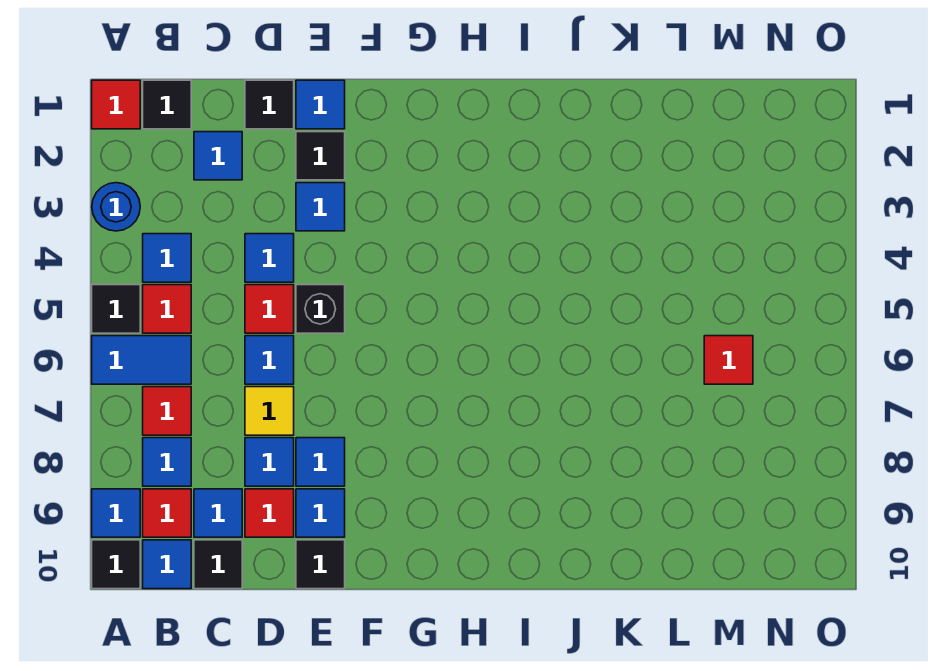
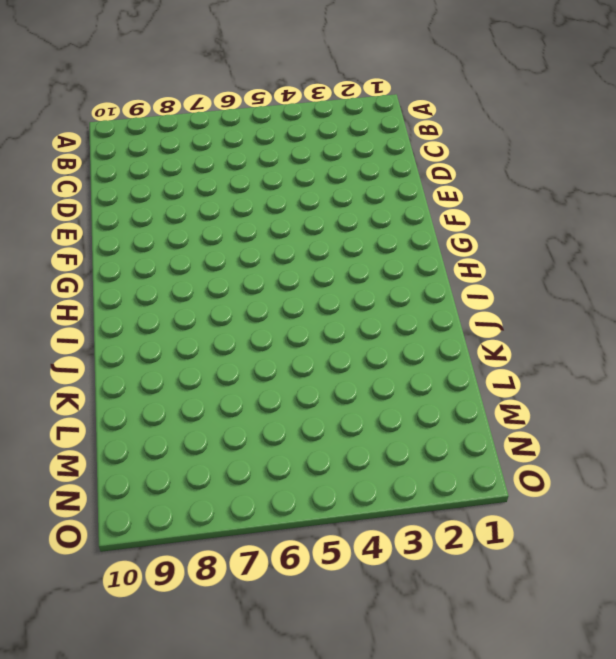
none -> red 1x1 tile [92,80,140,129]
none -> blue 1x1 round brick [92,183,140,231]
none -> black 1x1 tile [92,285,140,333]
none -> blue 1x2 tile [92,336,191,384]

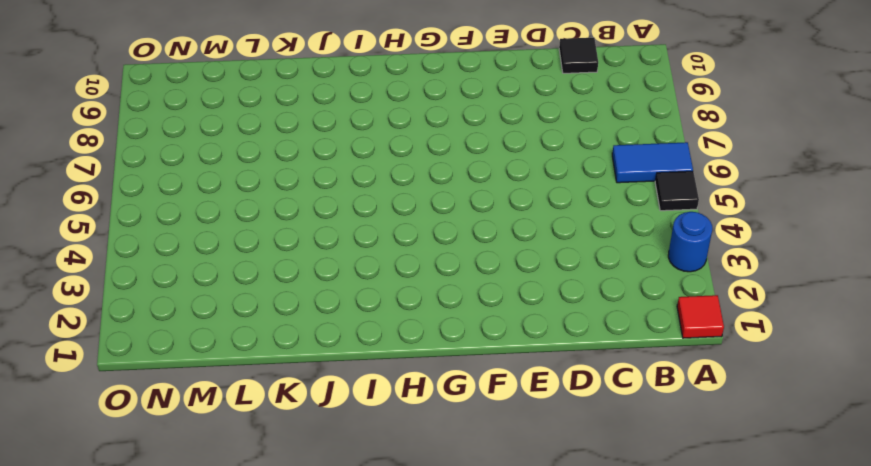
none -> blue 1x1 tile [92,489,140,537]
none -> black 1x1 tile [92,540,140,589]
none -> black 1x1 tile [143,80,191,129]
none -> blue 1x1 tile [143,234,191,282]

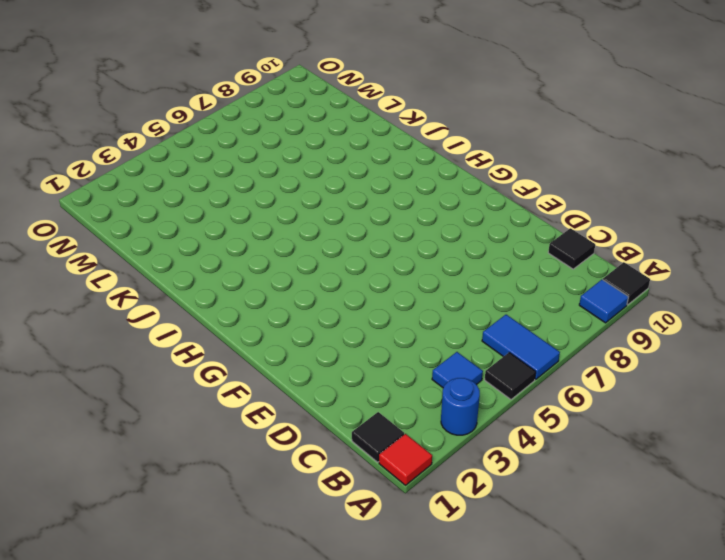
none -> red 1x1 tile [143,285,191,333]
none -> red 1x1 tile [143,387,191,435]
none -> blue 1x1 tile [143,438,191,486]
none -> red 1x1 tile [143,489,191,537]

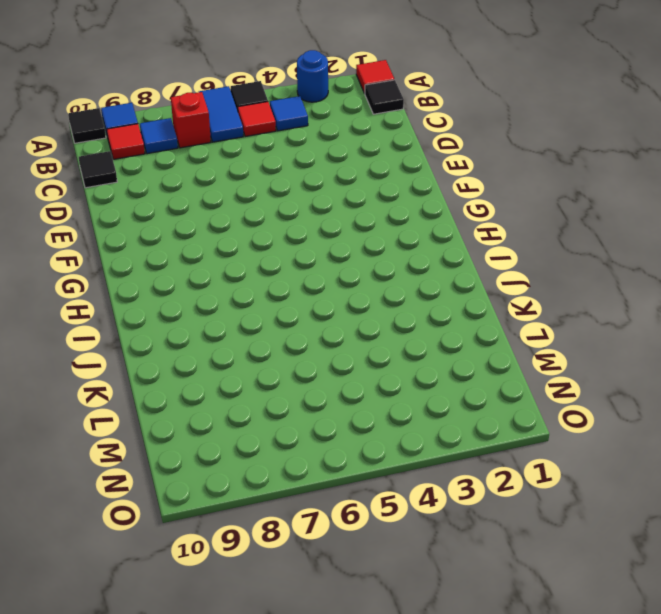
red 1x1 brick [171,92,211,148] -> red 1x1 tile [143,387,191,435]
none -> blue 1x1 tile [143,540,191,589]
none -> blue 1x1 tile [194,132,242,180]
none -> blue 1x1 tile [194,489,242,537]
none -> black 1x1 tile [245,80,294,129]

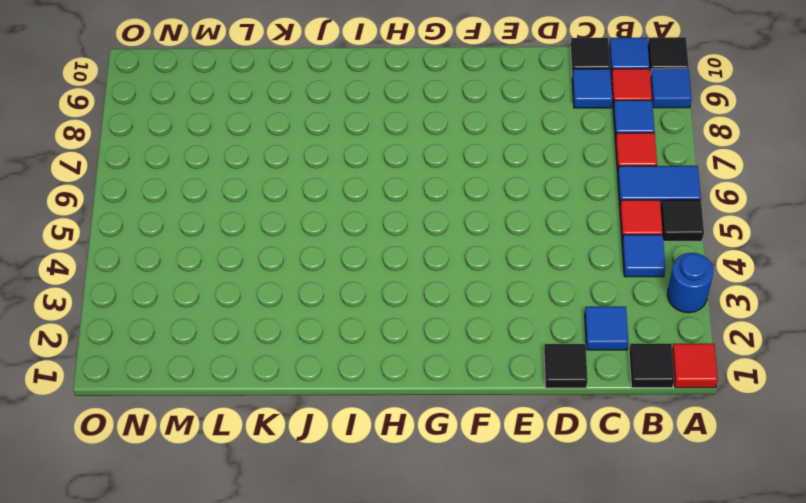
none -> blue 1x1 tile [245,234,294,282]
none -> red 1x1 tile [245,285,294,333]
none -> blue 1x1 tile [245,336,294,384]
none -> yellow 1x1 tile [245,387,294,435]

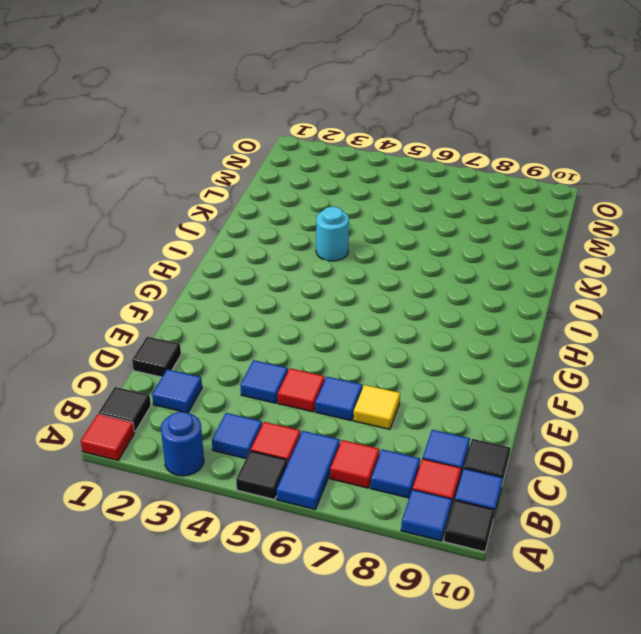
cyan 1x1 round brick [316,207,349,261] -> none
none -> blue 1x1 tile [245,438,294,486]
none -> red 1x1 tile [245,489,294,537]
none -> blue 1x1 tile [296,80,345,129]
none -> black 1x1 tile [296,132,345,180]

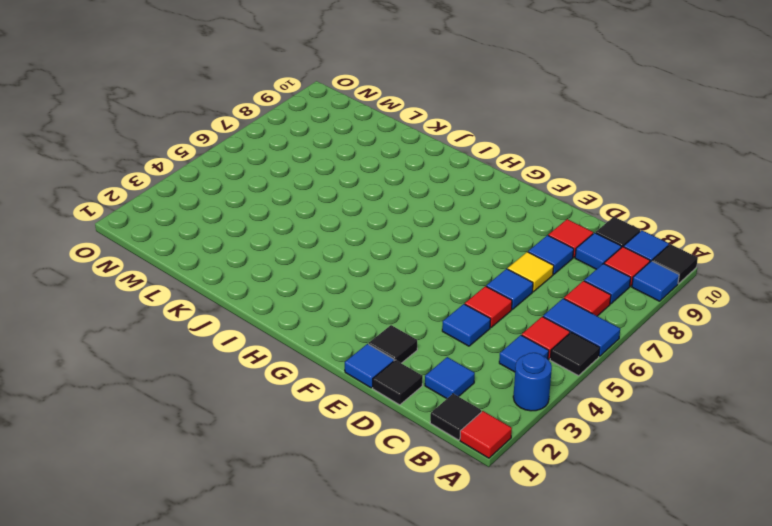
none -> blue 1x1 tile [296,183,345,231]
none -> black 1x1 brick [296,285,345,333]
none -> blue 1x1 tile [296,438,345,486]
none -> blue 1x1 tile [296,489,345,537]

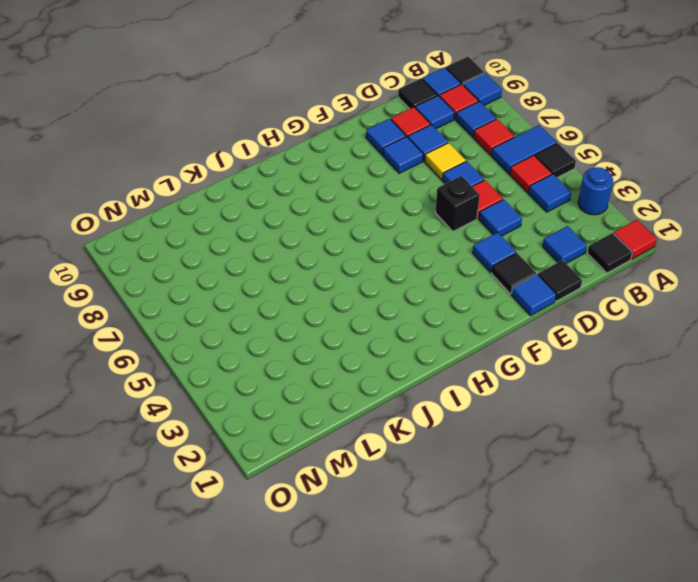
none -> black 1x1 tile [296,540,345,589]
none -> red 1x1 tile [704,336,753,384]

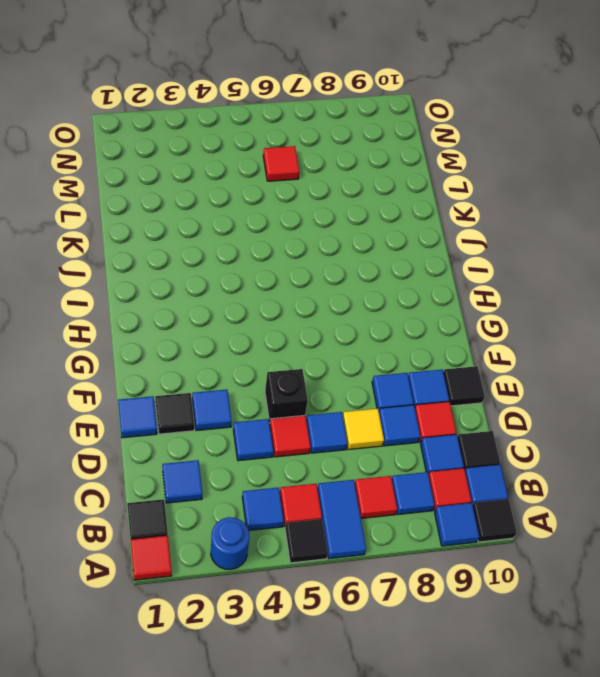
none -> black 1x1 tile [245,80,294,129]

